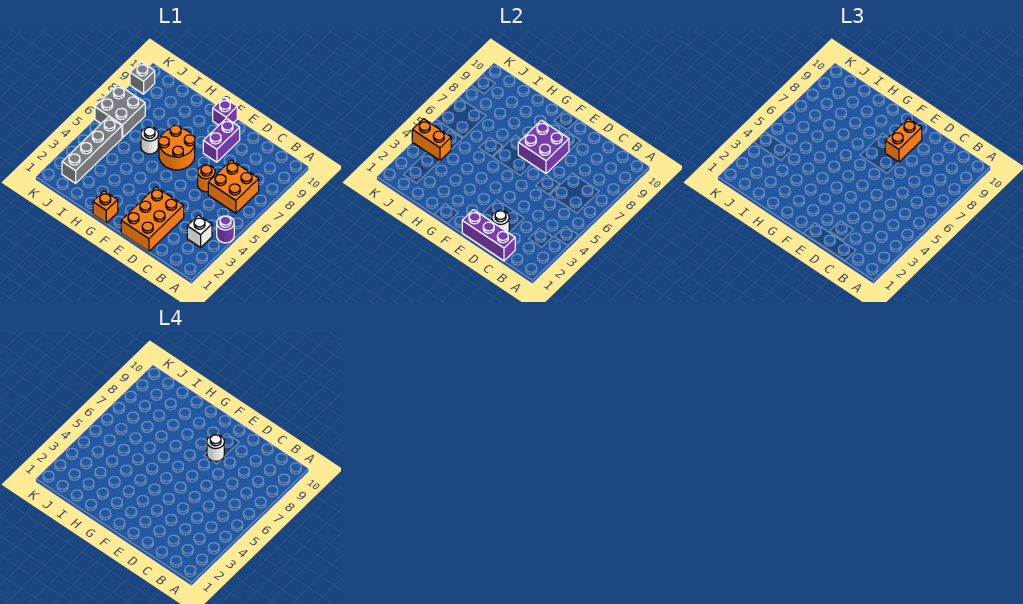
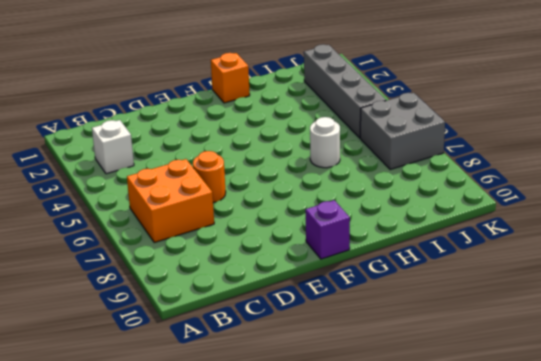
none -> purple 1x1 round brick [217,216,234,243]
none -> orange 2x3 brick [121,187,184,251]
none -> purple 1x2 brick [203,118,240,162]

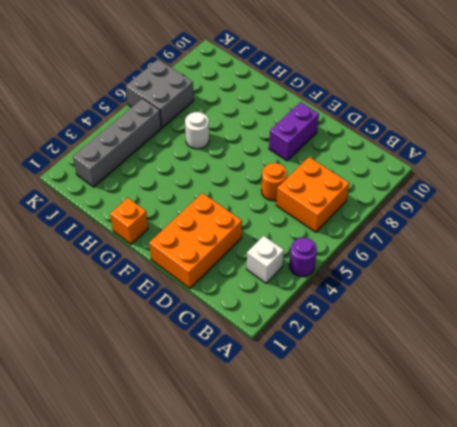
none -> orange 2x2 round brick [158,125,195,170]
none -> purple 1x1 brick [213,98,237,125]
none -> grey 1x1 brick [130,62,155,94]

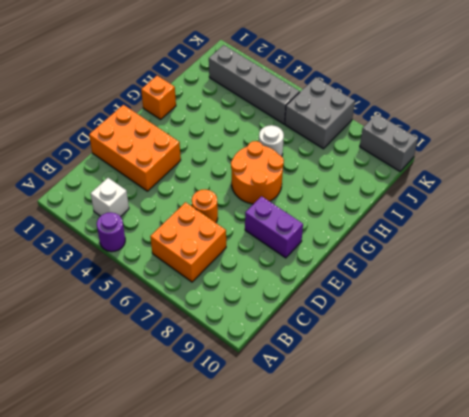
grey 1x2 brick [360,114,418,171] -> grey 1x1 brick [130,62,155,94]
none -> purple 1x1 brick [213,98,237,125]
none -> purple 1x3 brick [462,210,515,261]
none -> white 1x1 round brick [492,210,509,233]

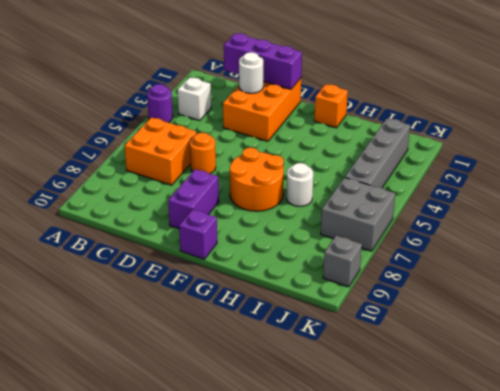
none -> purple 2x2 brick [518,120,569,173]
none -> orange 1x2 brick [412,119,451,160]
none -> orange 1x2 brick [885,118,922,162]

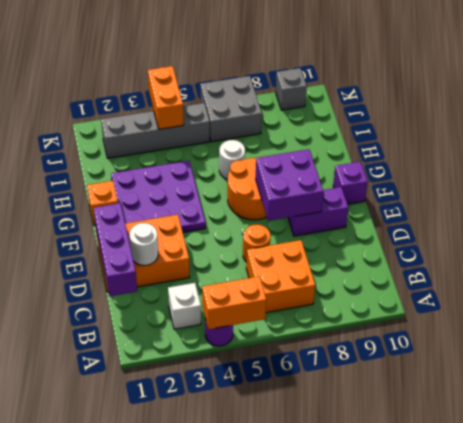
orange 1x2 brick [202,276,266,329] -> orange 1x2 brick moved to [885,118,922,162]
purple 3x3 plate [111,161,206,232] -> none
none -> white 1x1 round brick [207,435,224,461]

